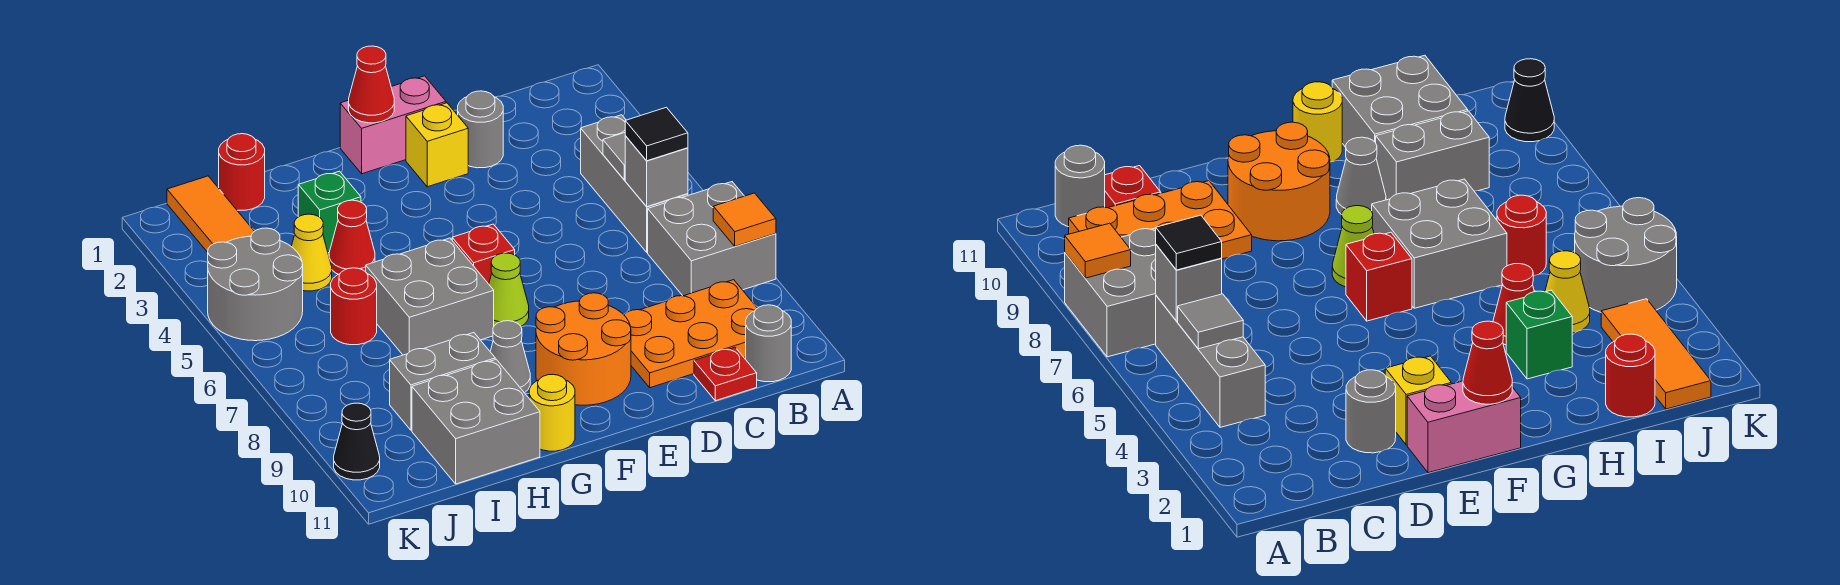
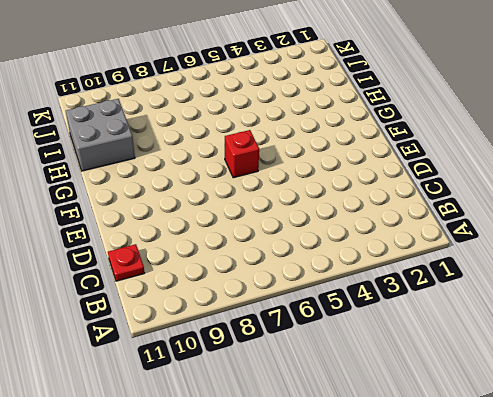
none -> grey 2x2 brick [648,182,776,296]
none -> grey 1x3 brick [581,115,688,252]
none -> orange 2x3 plate [624,280,757,388]

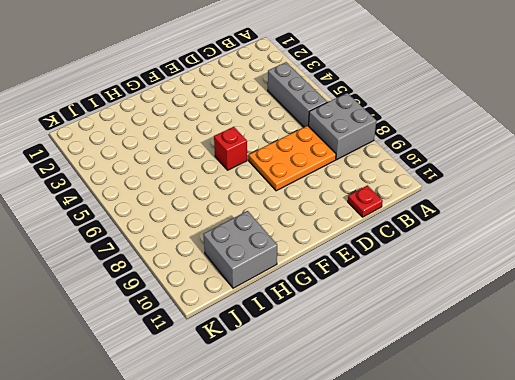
orange 2x3 plate [249,126,336,191] -> orange 2x3 plate moved to [624,280,757,388]
none -> grey 1x1 round brick [746,305,791,382]
none -> grey 1x1 round brick [458,91,503,168]
none -> pink 1x2 brick [340,76,446,174]

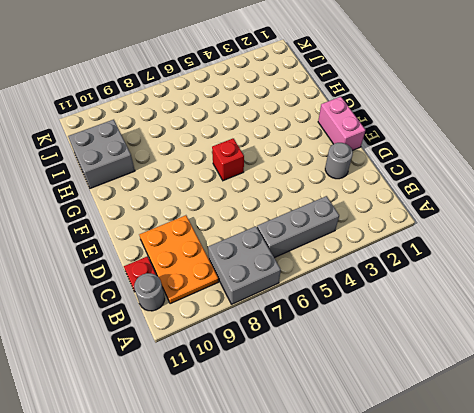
none -> yellow 1x1 brick [406,103,468,187]
none -> orange 2x2 round brick [536,293,631,405]
none -> lime 1x1 cone [489,253,529,326]

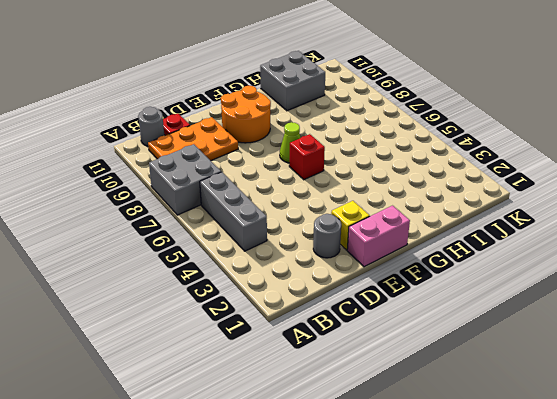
none -> grey 2x2 brick [366,238,494,355]
none -> grey 1x1 cone [490,321,530,393]
none -> yellow 1x1 round brick [529,374,575,451]

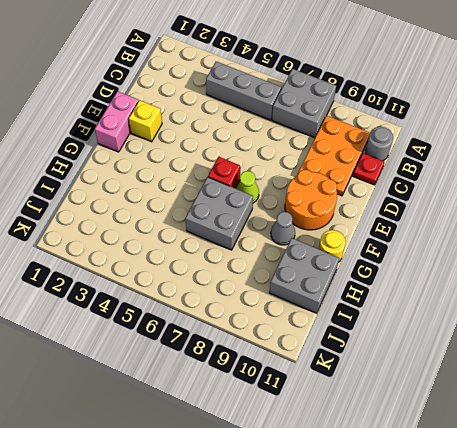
none -> grey 1x1 round brick [458,91,503,168]
none -> green 1x1 brick [298,171,361,253]
none -> red 1x1 cone [329,200,375,274]

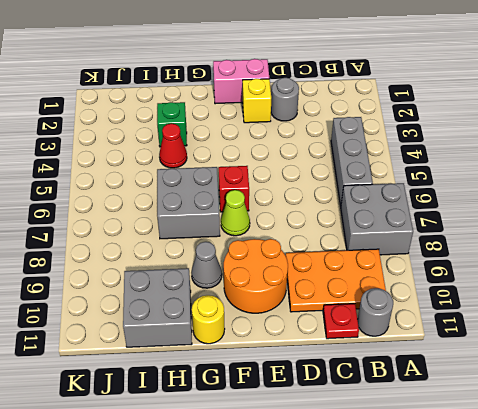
none -> grey 1x2 brick [390,333,495,430]
none -> red 1x1 round brick [219,134,265,210]
none -> yellow 1x1 cone [291,214,332,291]

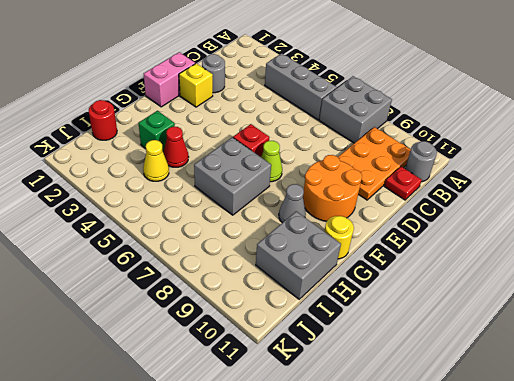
none -> grey 1x2 brick [390,333,495,430]
none -> red 1x1 round brick [331,268,377,345]
none -> orange 1x3 tile [167,176,254,252]

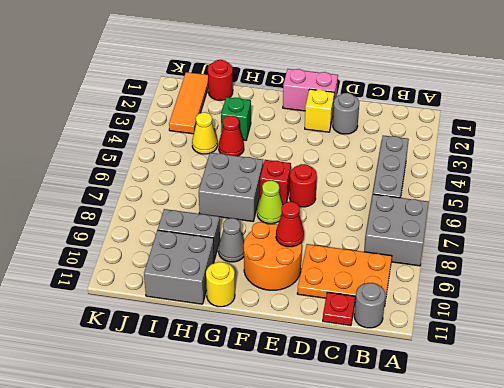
red 1x1 round brick [290,164,317,207] -> red 1x1 round brick moved to [331,268,377,345]
red 1x1 cone [276,202,304,247] -> red 1x1 cone moved to [349,46,394,123]
none -> grey 2x2 round brick [208,228,303,341]
none -> black 1x1 cone [334,403,380,480]
none -> orange 1x1 tile [713,193,776,246]

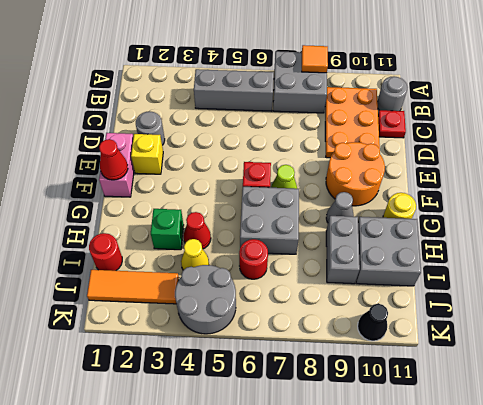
none -> grey 1x1 tile [603,133,625,180]
none -> grey 1x1 brick [625,136,688,207]
none -> black 1x1 tile [625,107,688,161]

